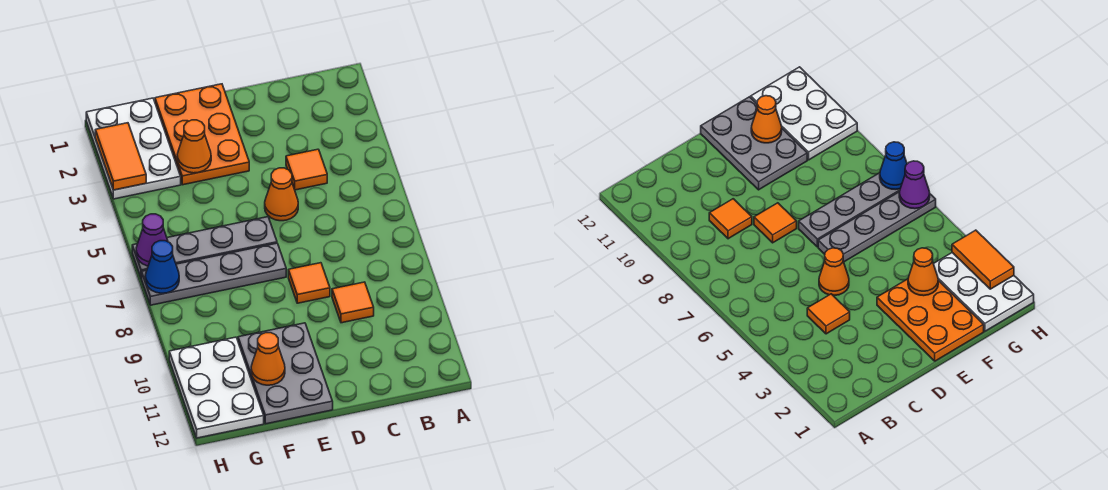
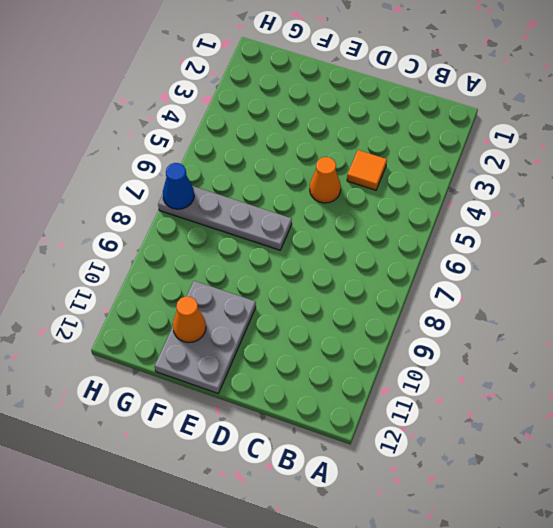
none -> orange 1x1 tile [332,282,374,323]
none -> orange 1x1 tile [288,263,330,303]
none -> orange 2x3 plate [155,84,249,185]

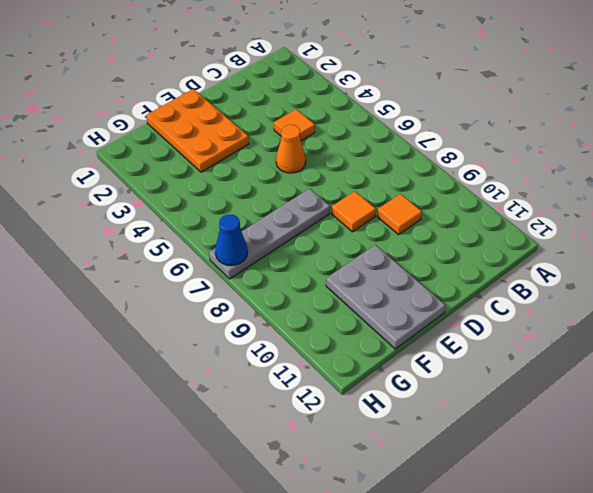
none -> grey 1x4 plate [132,217,277,279]
none -> white 2x3 plate [86,98,181,199]
none -> white 2x3 plate [169,337,264,438]

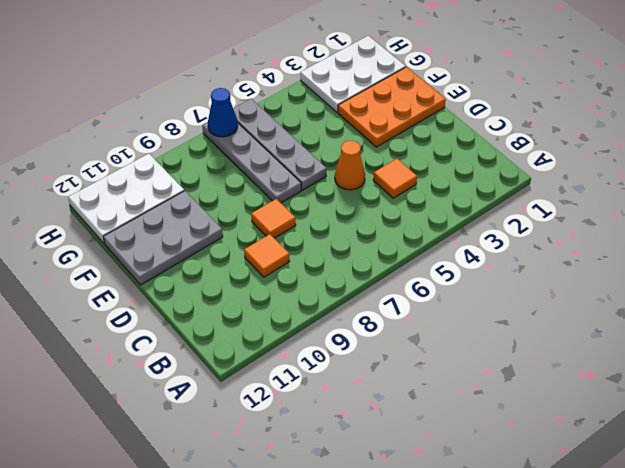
none -> orange 1x1 cone [177,120,211,173]
none -> orange 1x1 cone [251,333,285,385]
none -> orange 1x2 tile [95,123,146,190]

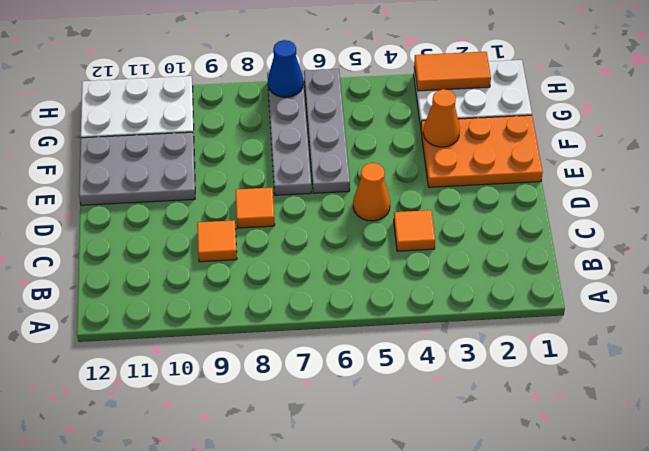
none -> orange 1x1 cone [251,333,285,385]
none -> purple 1x1 cone [136,214,168,266]

